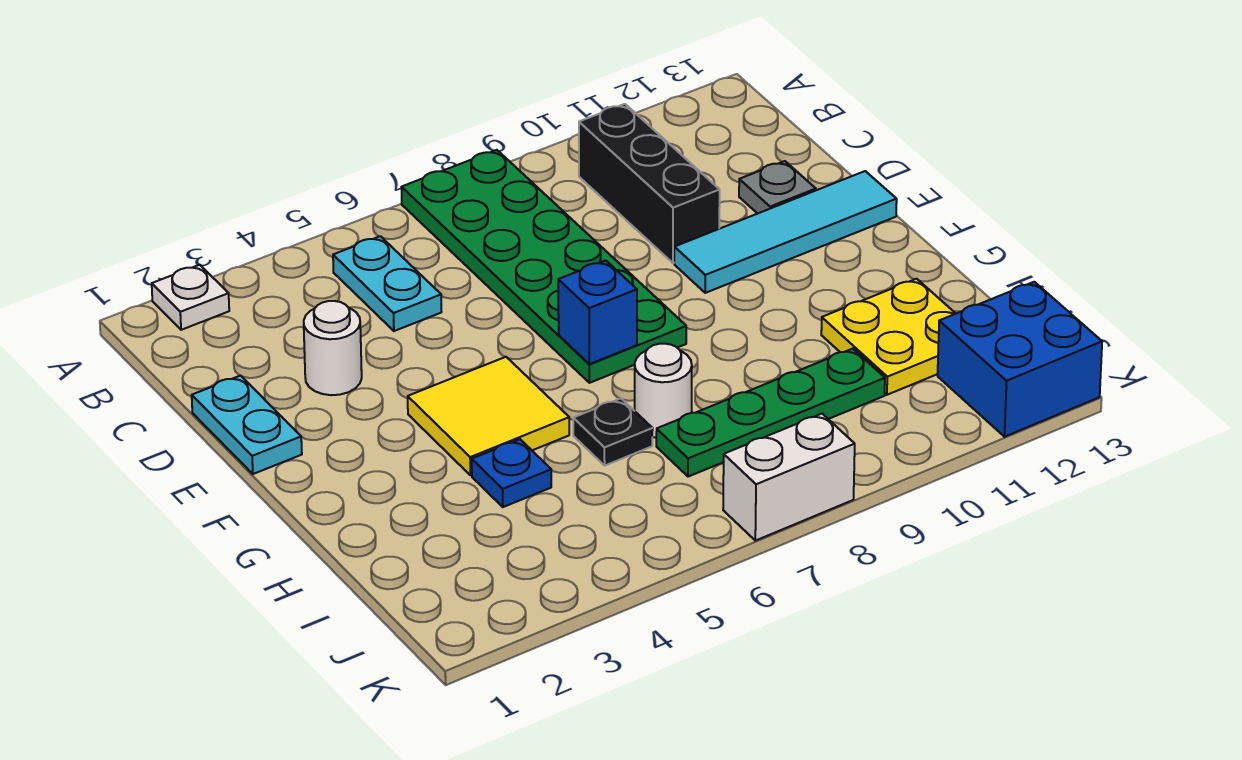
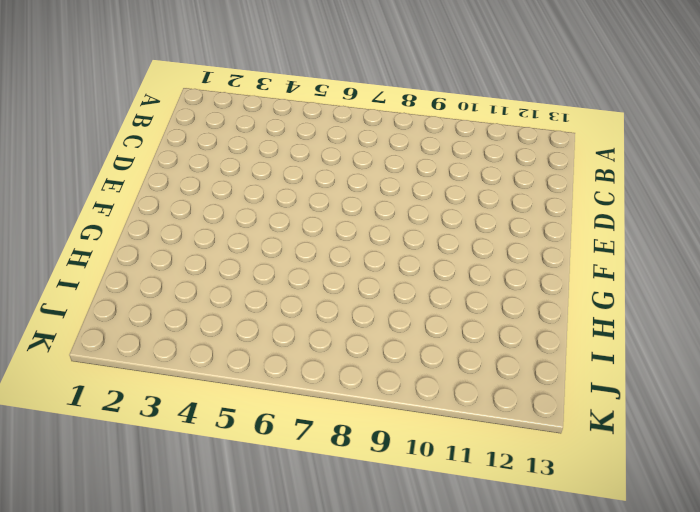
none -> white 1x1 plate [152,265,229,330]
none -> green 2x6 plate [401,150,686,383]
none -> cyan 1x2 plate [333,236,441,331]

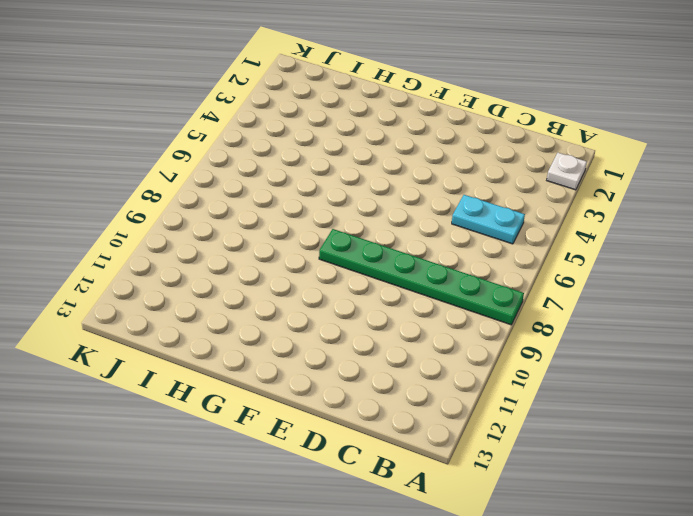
green 1x6 plate [319,229,524,325] -> green 2x6 plate [401,150,686,383]
none -> black 1x3 brick [579,104,720,263]
none -> cyan 1x2 plate [192,376,302,474]
none -> white 1x1 round brick [304,301,362,395]

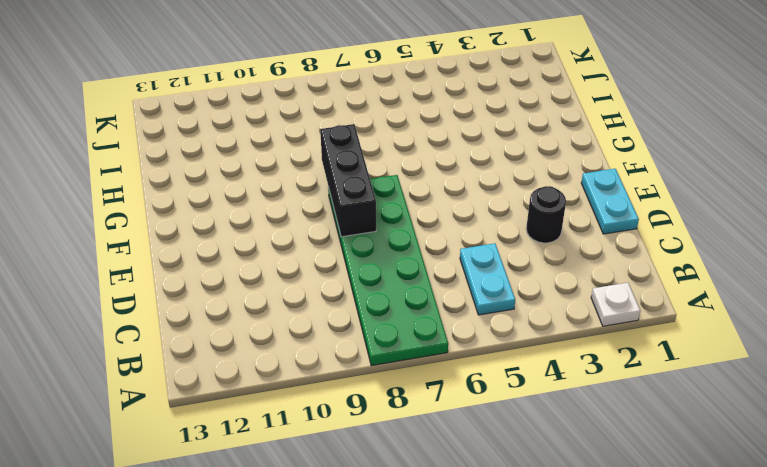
black 1x1 round brick [526,186,566,243] -> white 1x1 round brick [304,301,362,395]
black 1x3 brick [320,124,376,237] -> black 1x3 brick moved to [579,104,720,263]
none -> grey 1x1 plate [739,161,816,214]
none -> cyan 1x4 tile [674,171,897,293]
none -> yellow 2x2 tile [408,357,569,475]

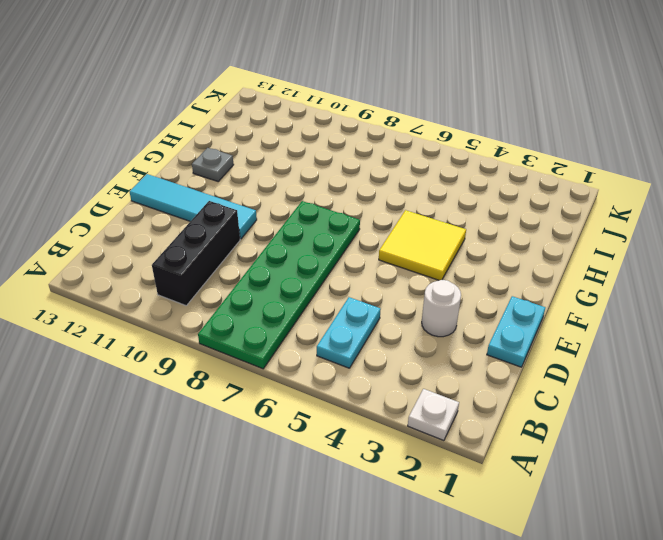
grey 1x1 plate [192,148,234,181] -> grey 1x1 plate moved to [739,161,816,214]
none -> blue 1x1 plate [472,439,551,507]
none -> black 1x1 plate [573,399,653,465]
none -> white 1x1 round brick [635,344,692,438]

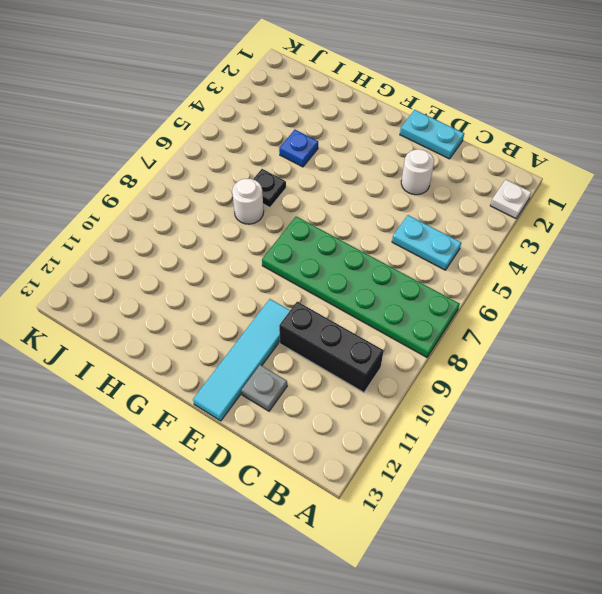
none -> yellow 2x2 tile [408,357,569,475]
none -> yellow 2x2 plate [821,279,956,395]
none -> green 1x4 plate [656,349,885,477]

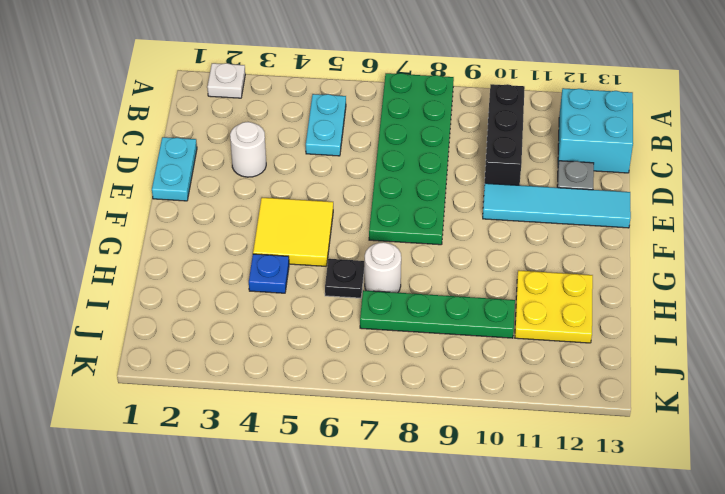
cyan 2x2 brick [558,88,633,173] -> none
none -> blue 2x2 brick [938,282,1102,437]
none -> white 1x2 brick [723,414,855,541]
none -> blue 1x1 brick [558,260,637,364]

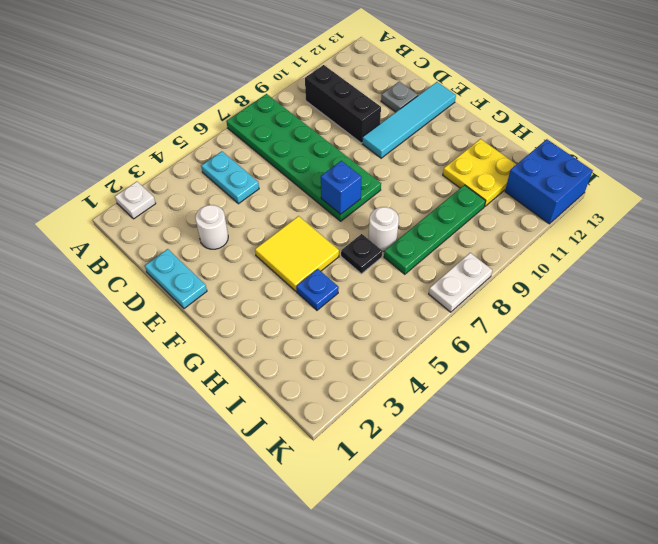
white 1x2 plate [429,253,492,312] -> white 1x2 brick [723,414,855,541]

